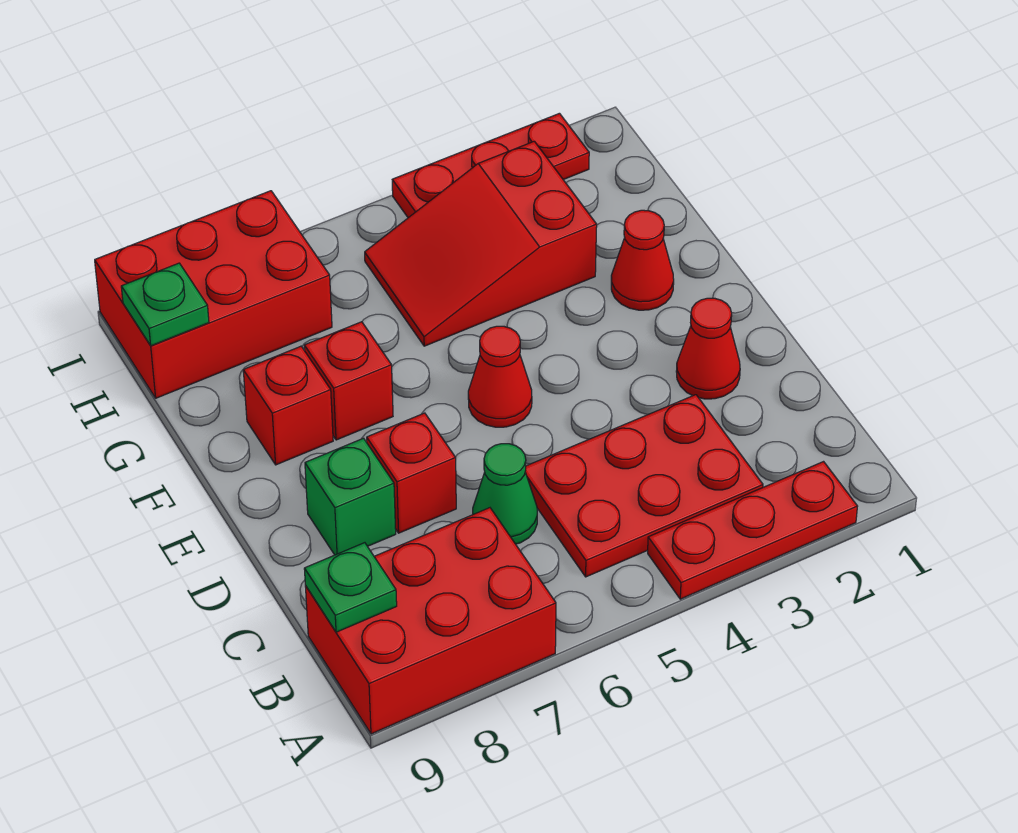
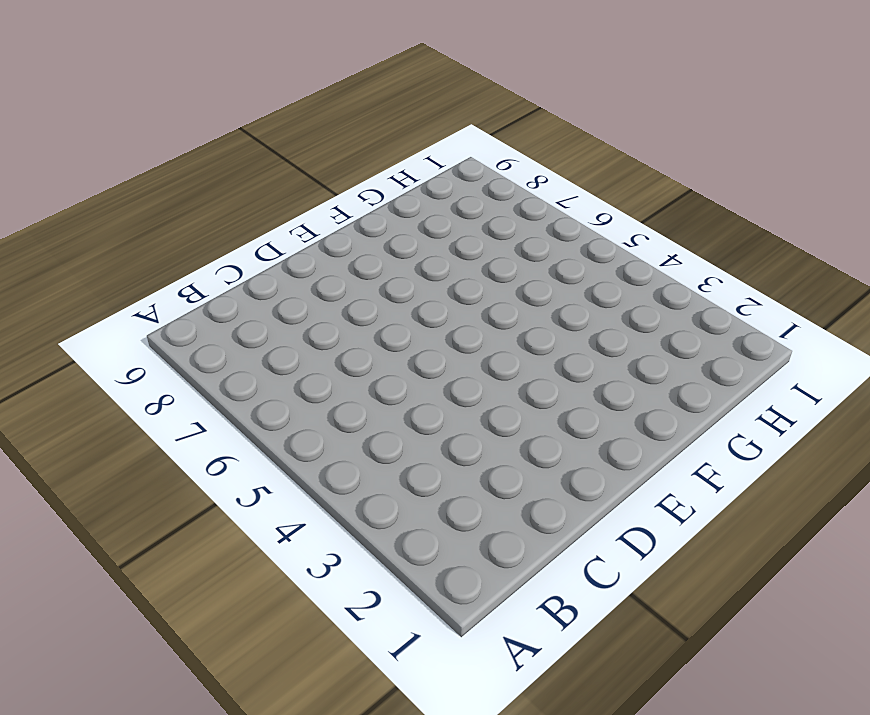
none -> red 1x3 plate [648,462,858,599]
none -> red 2x3 brick [305,508,556,734]
none -> red 2x3 plate [525,395,763,577]

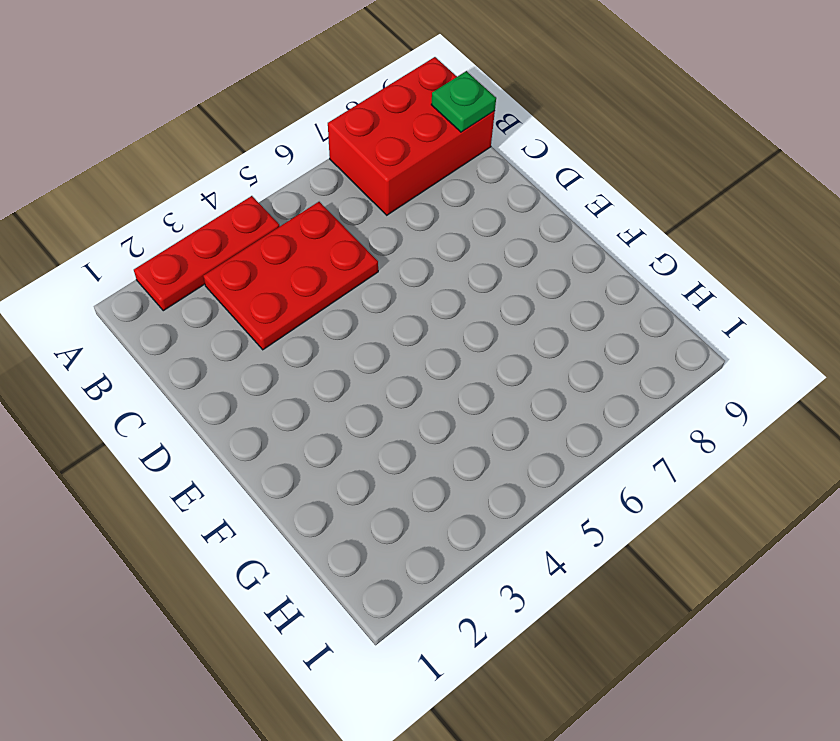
none -> green 1x1 cone [473,444,537,544]
none -> red 1x1 cone [676,298,740,399]
none -> red 1x1 brick [367,413,456,533]

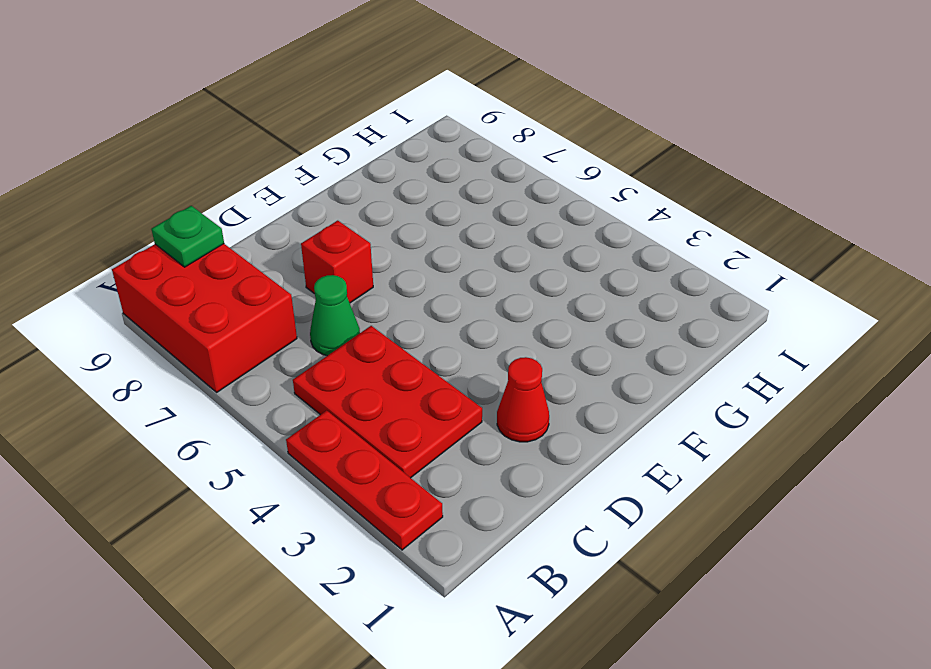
none -> green 1x1 brick [305,438,396,555]
none -> red 1x1 cone [468,326,532,427]
none -> red 1x1 cone [611,210,674,310]

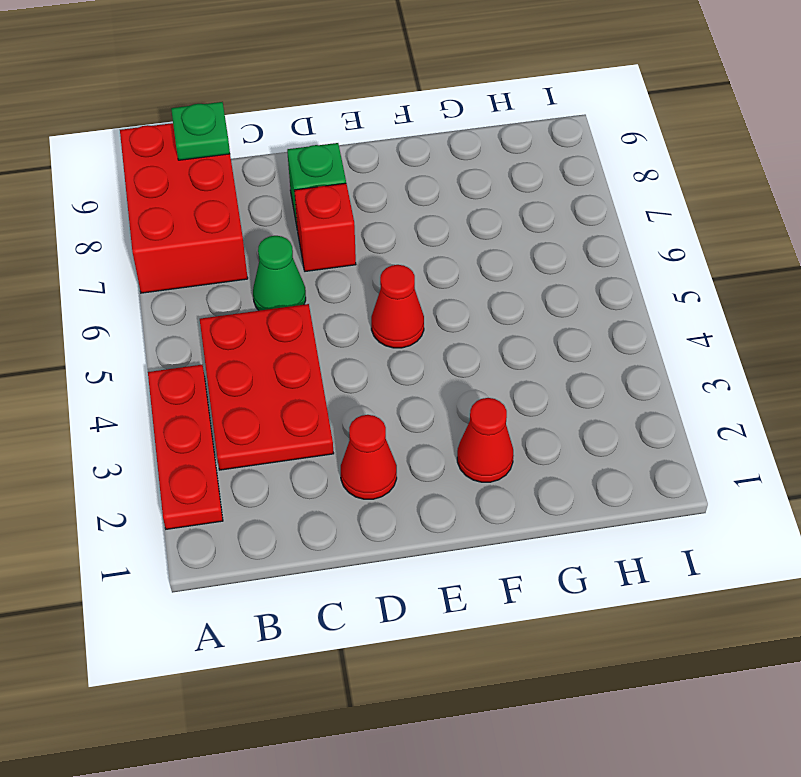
none -> red 1x1 brick [304,322,393,440]
none -> red 1x1 brick [243,346,333,465]
none -> red 2x3 slope [365,141,597,346]

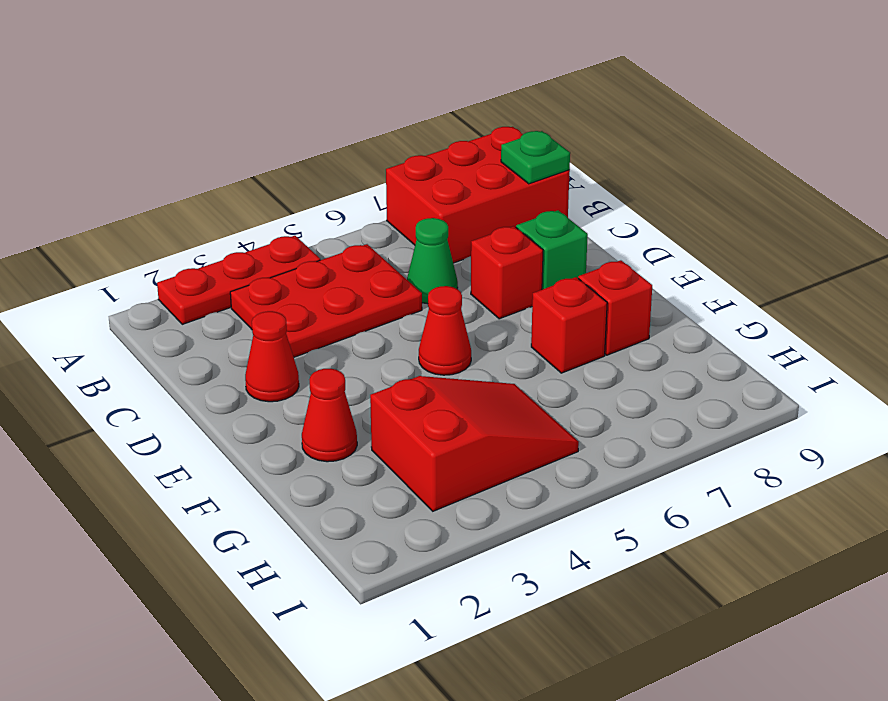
none -> red 2x3 brick [95,191,332,398]
none -> red 1x3 plate [392,113,589,218]
none -> green 1x1 plate [121,263,209,346]

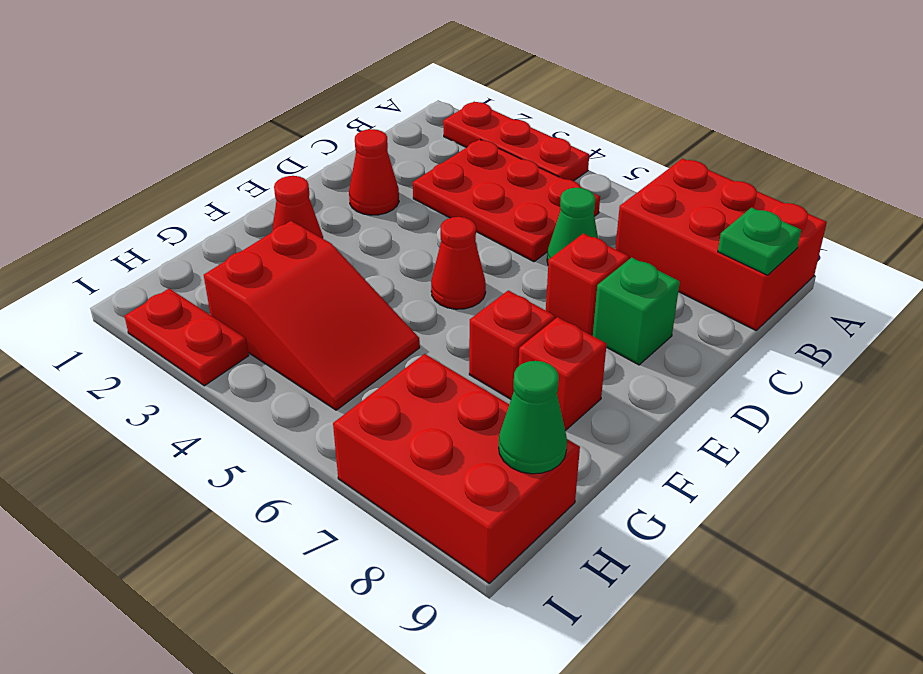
green 1x1 cone [499,361,567,474] -> green 1x1 plate [121,263,209,346]
red 1x2 plate [125,288,249,386] -> red 1x3 plate [392,113,589,218]

